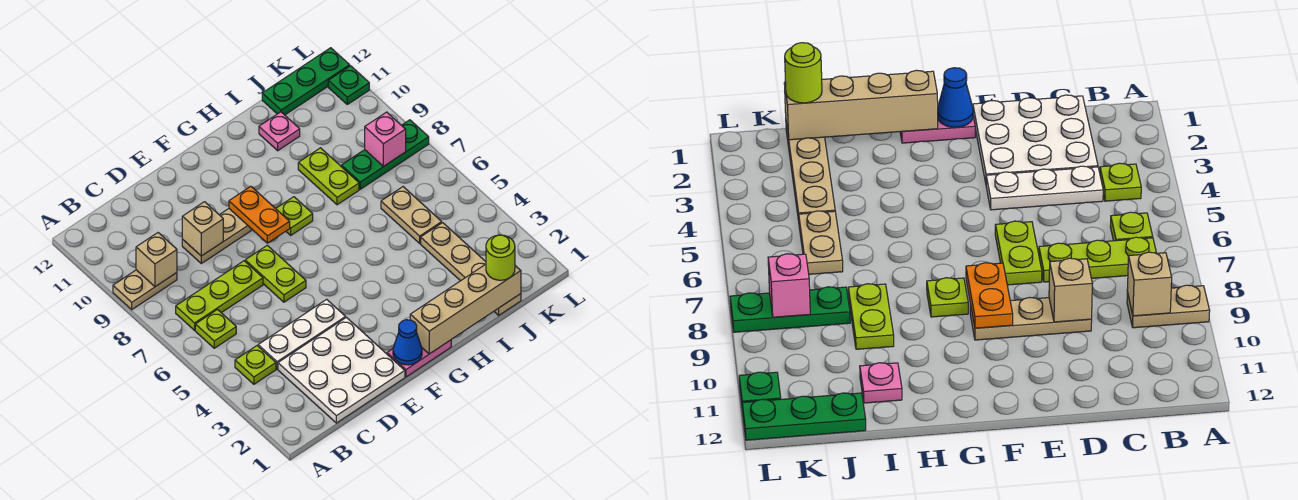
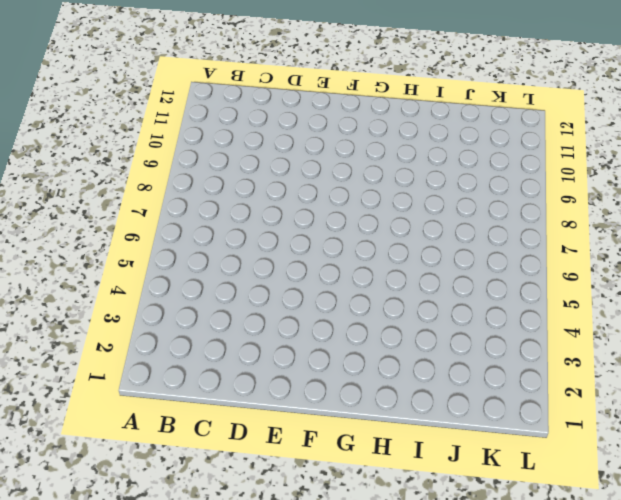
none -> tan 1x2 plate [113,270,177,310]
none -> lime 1x1 plate [235,346,276,384]
none -> lime 1x1 plate [195,310,236,348]

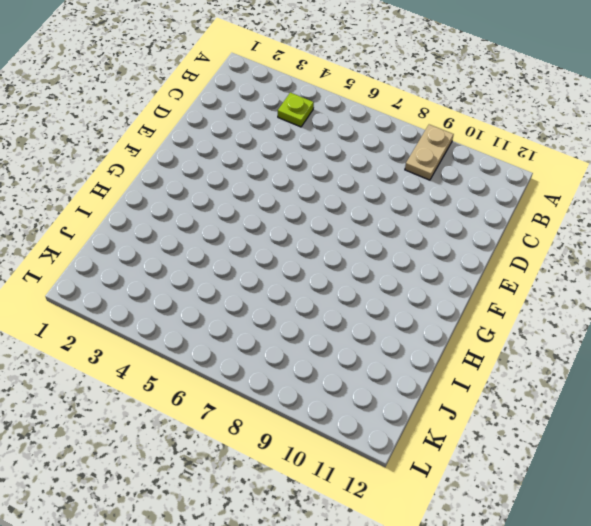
none -> lime 1x1 plate [195,310,236,348]
none -> lime 1x3 plate [176,261,263,330]
none -> white 3x3 plate [278,318,405,423]

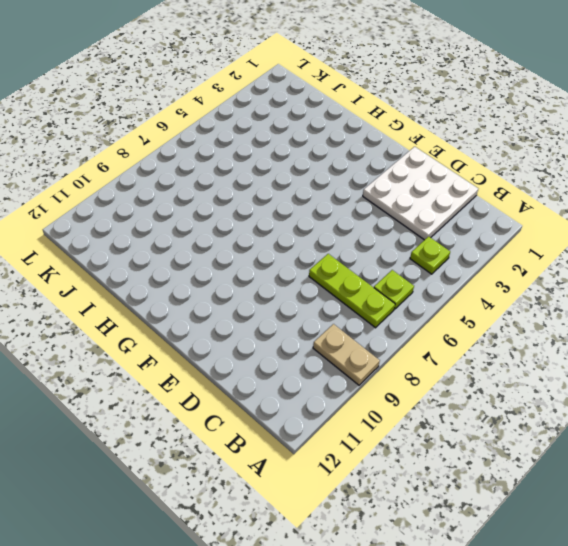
none -> white 1x3 plate [258,299,346,369]
none -> tan 1x3 plate [182,209,252,263]
none -> lime 1x2 plate [245,245,306,302]

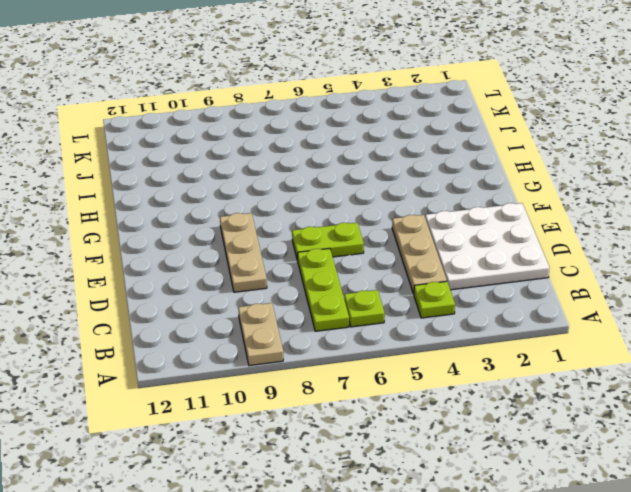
tan 1x3 plate [392,215,447,294] -> white 1x3 plate [258,299,346,369]
none -> pink 1x2 plate [387,340,451,377]
none -> lime 1x1 plate [276,197,313,235]
none -> lime 1x2 plate [298,148,359,205]

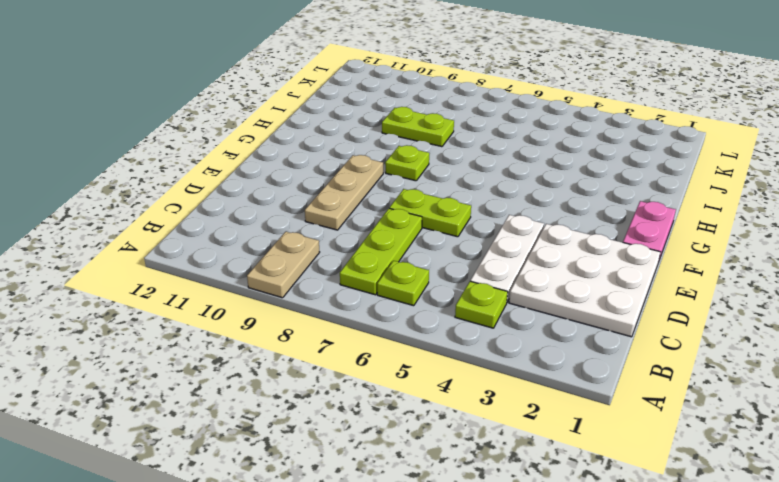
none -> pink 1x1 plate [259,112,300,151]
none -> tan 1x4 plate [421,223,521,315]
none -> tan 1x2 plate [381,187,442,243]

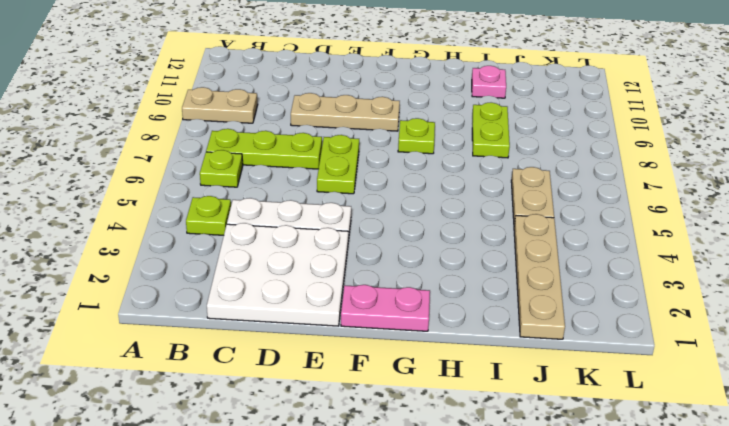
none -> green 1x3 plate [341,120,429,189]
none -> green 1x3 plate [262,48,350,115]
none -> green 1x1 plate [328,66,369,104]

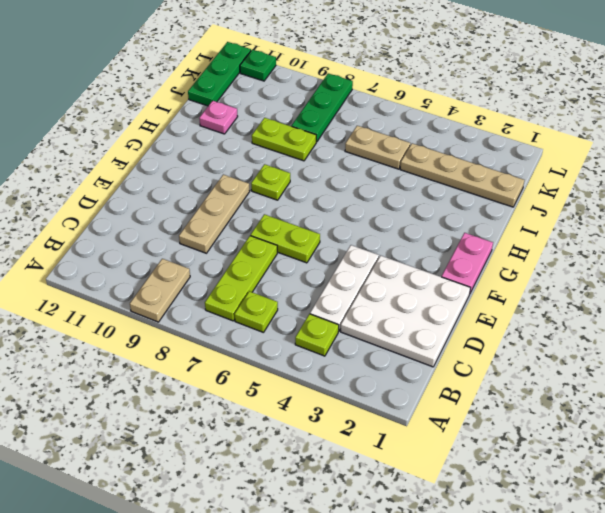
none -> tan 1x1 brick [136,233,177,287]
none -> tan 1x1 brick [182,202,223,256]
none -> blue 1x1 cone [393,320,422,365]

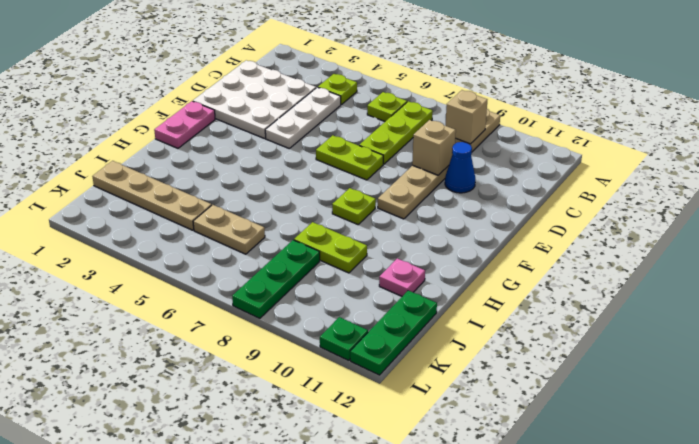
blue 1x1 cone [445,142,475,193] -> blue 1x1 cone moved to [393,320,422,365]
none -> orange 1x2 plate [229,186,290,243]
none -> tan 1x4 brick [410,264,521,354]
none -> pink 1x1 brick [365,112,406,167]

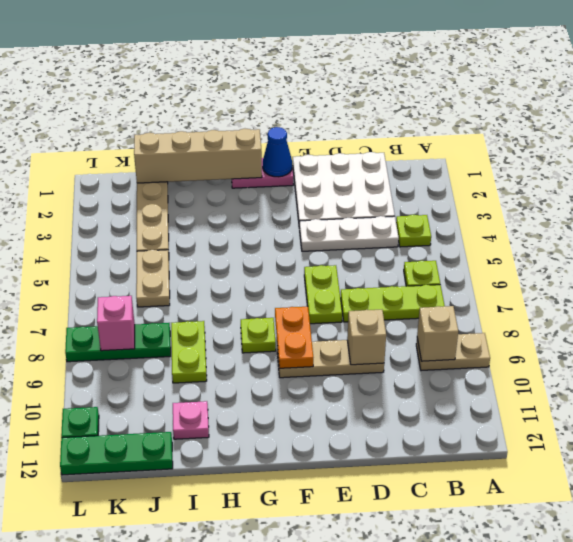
none -> lime 1x1 round brick [486,235,515,280]

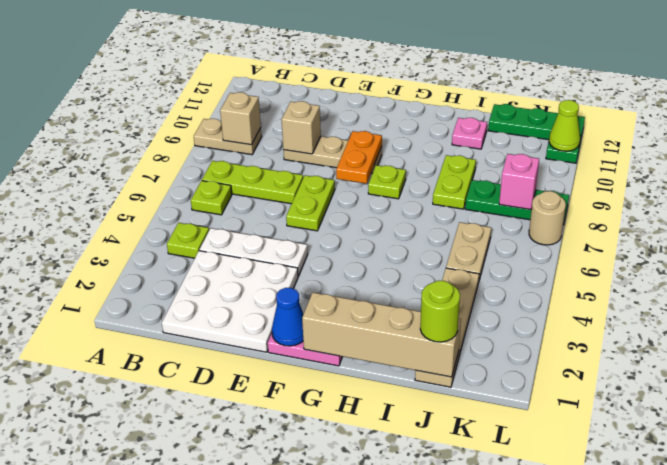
tan 1x1 round brick [529,191,566,245] -> none
lime 1x1 cone [549,100,580,151] -> none

